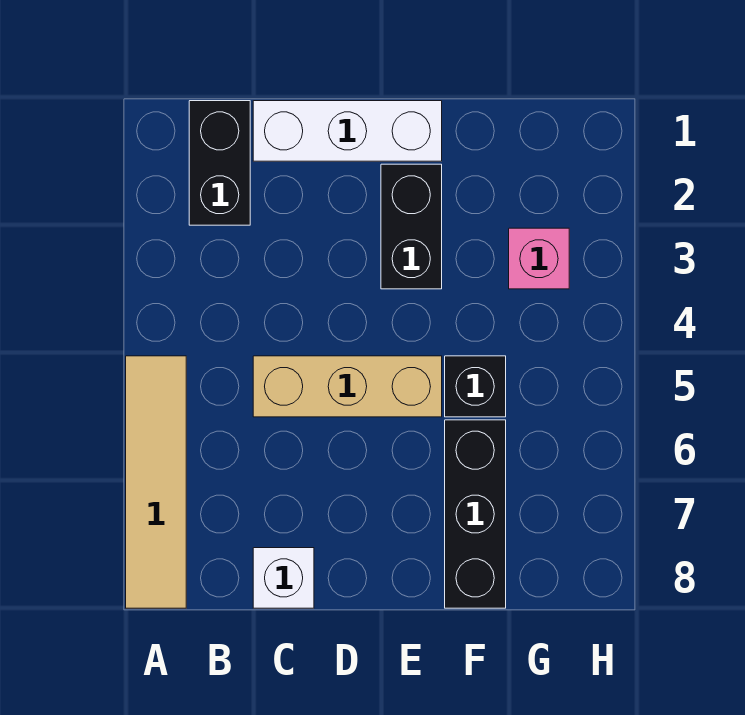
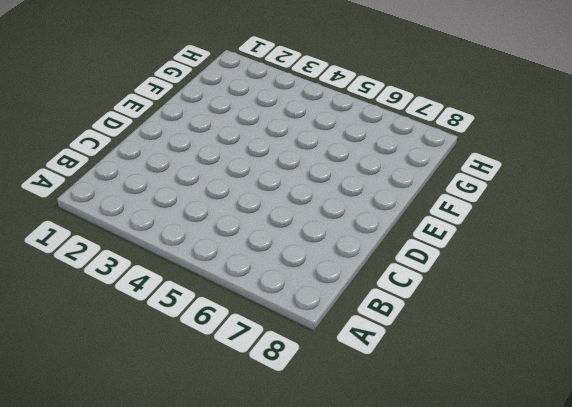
none -> tan 1x4 tile [126,356,186,608]
none -> black 1x2 brick [189,101,250,225]

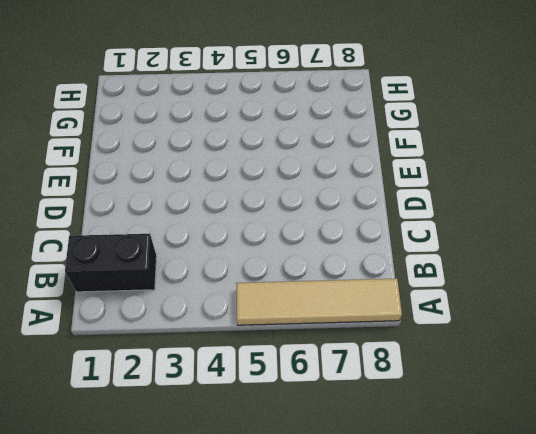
none -> white 1x3 brick [253,101,442,161]
none -> tan 1x3 brick [253,356,442,417]

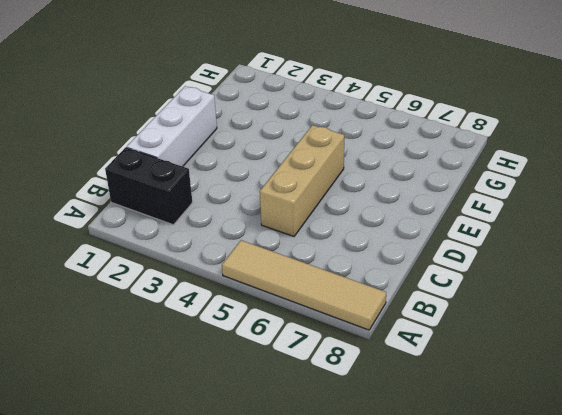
none -> white 1x1 brick [253,548,314,608]
none -> black 1x2 brick [381,164,442,289]

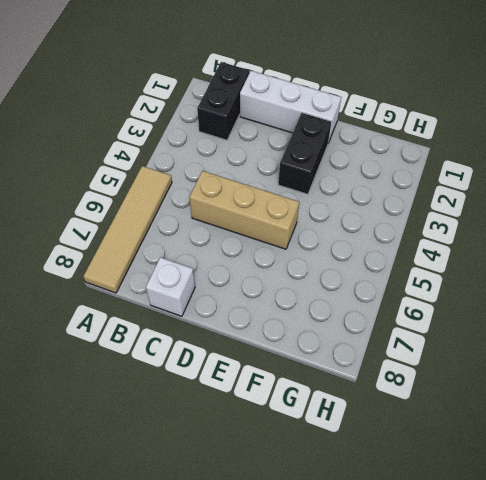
none -> black 1x1 brick [445,356,506,417]
none -> black 1x3 brick [445,420,506,608]

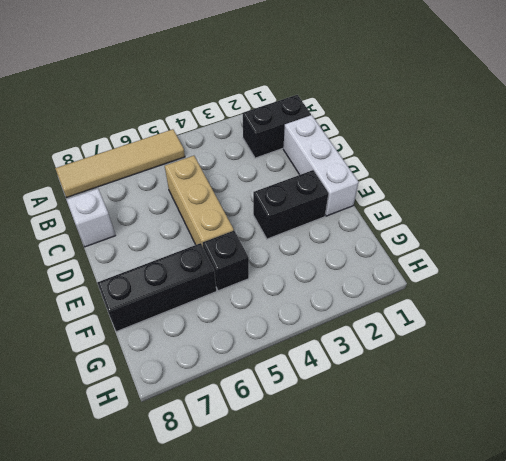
none -> pink 1x1 brick [509,228,569,289]

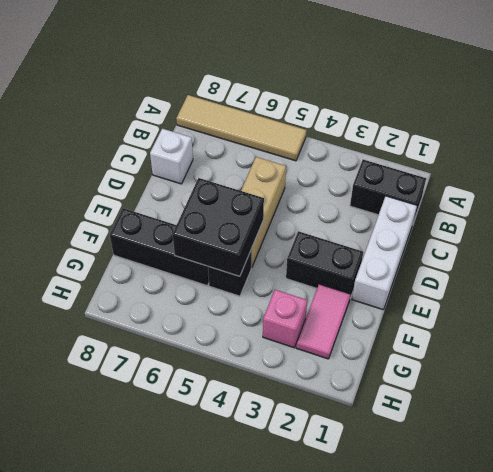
black 2x2 brick [172,178,264,276] -> none
pink 1x2 tile [296,284,351,359] -> none

